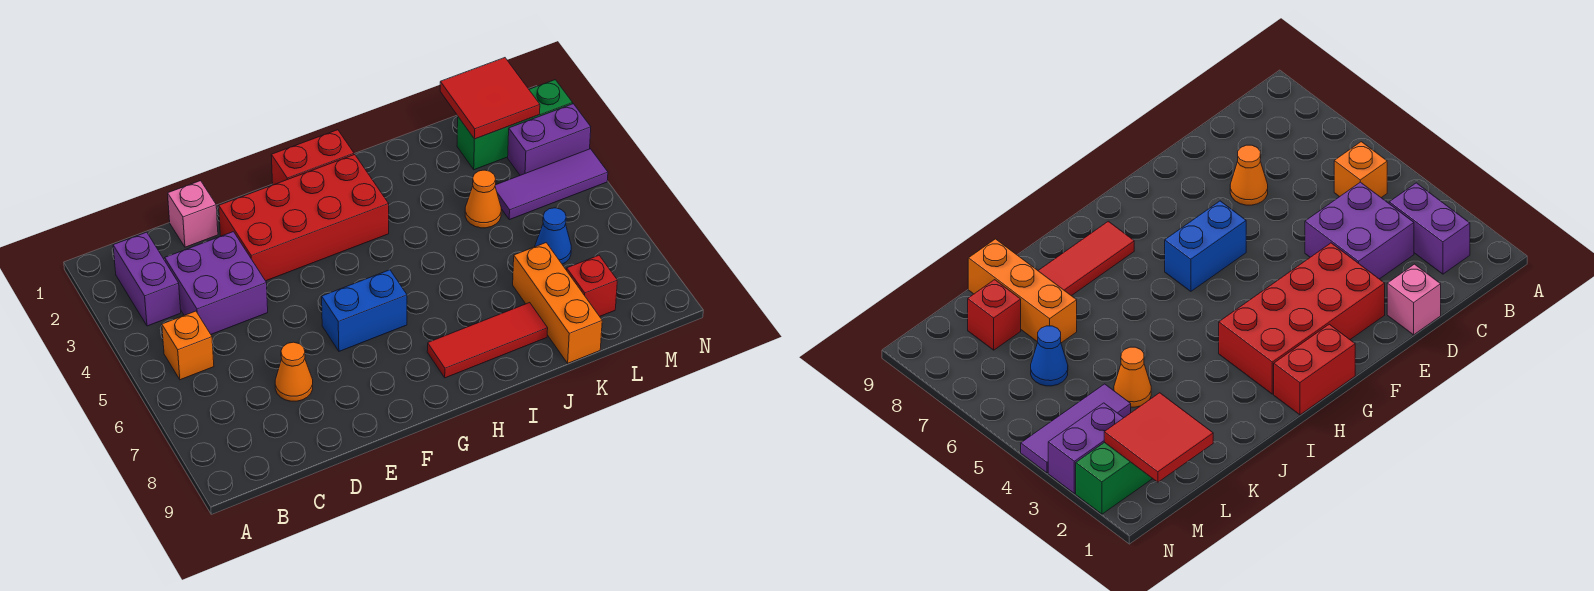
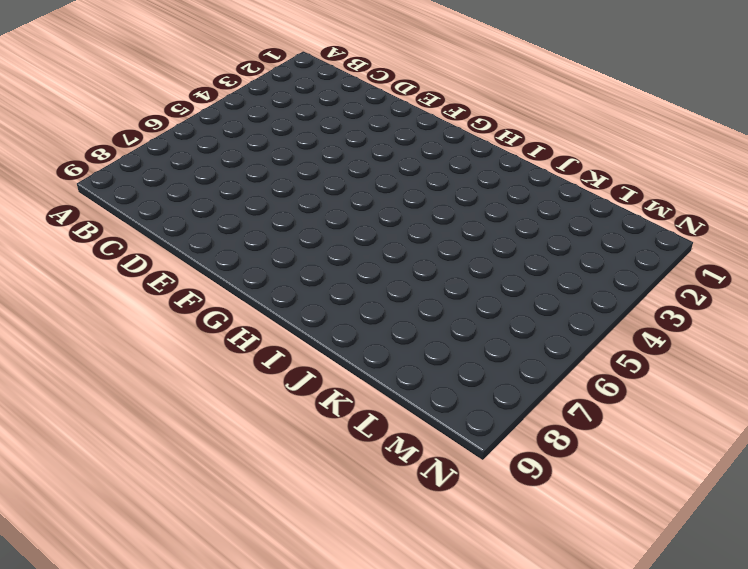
none -> purple 1x2 brick [113,232,181,326]
none -> orange 1x1 brick [162,311,214,380]
none -> purple 2x2 brick [165,232,268,334]

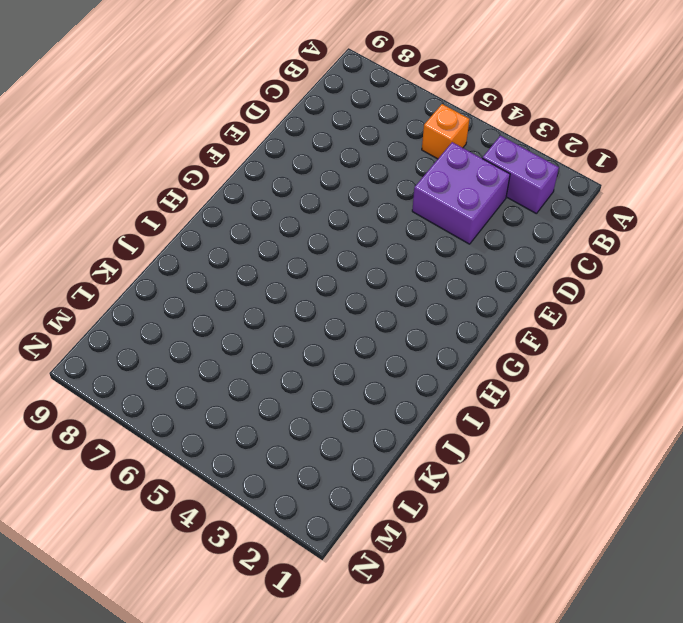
none -> pink 1x1 brick [168,181,218,247]
none -> orange 1x1 cone [275,342,313,401]
none -> red 2x4 brick [219,155,389,281]

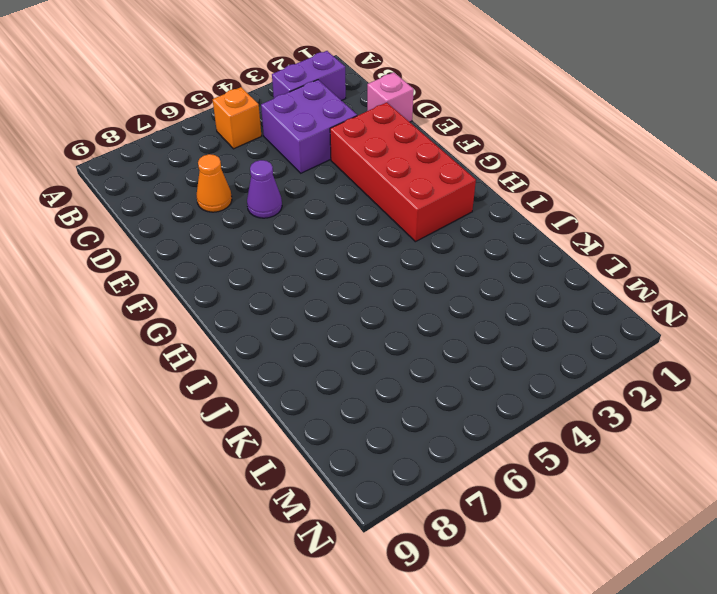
purple 1x1 cone [247,160,282,218] -> none
none -> blue 1x2 brick [322,270,407,351]
none -> red 1x2 brick [271,130,354,185]
none -> red 1x3 tile [427,303,548,378]

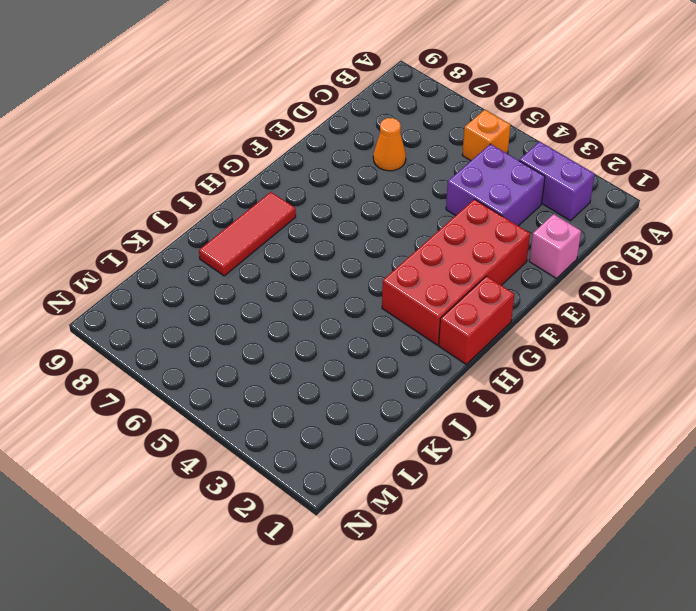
none -> blue 1x2 brick [322,270,407,351]
none -> orange 1x1 cone [465,170,501,228]
none -> orange 1x3 brick [513,243,602,363]

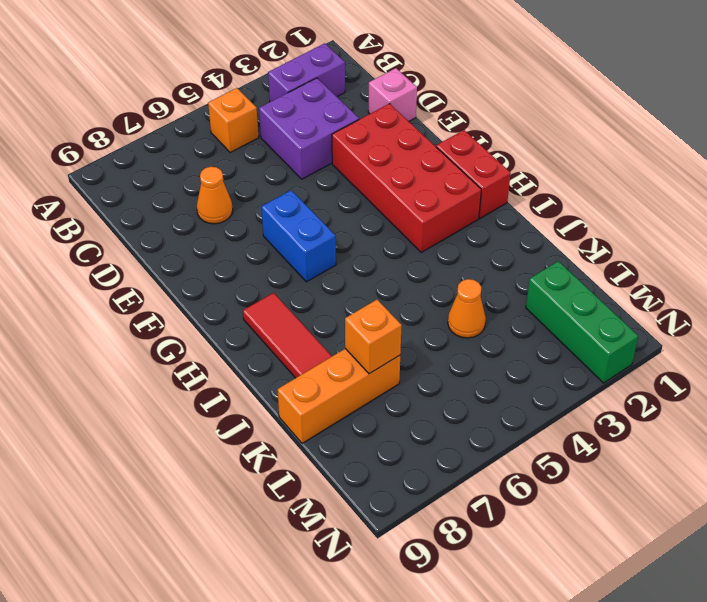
orange 1x1 brick [345,300,402,374] -> none
none -> purple 1x3 tile [495,149,608,220]
none -> blue 1x1 cone [535,208,571,264]
none -> red 1x1 brick [567,255,617,316]

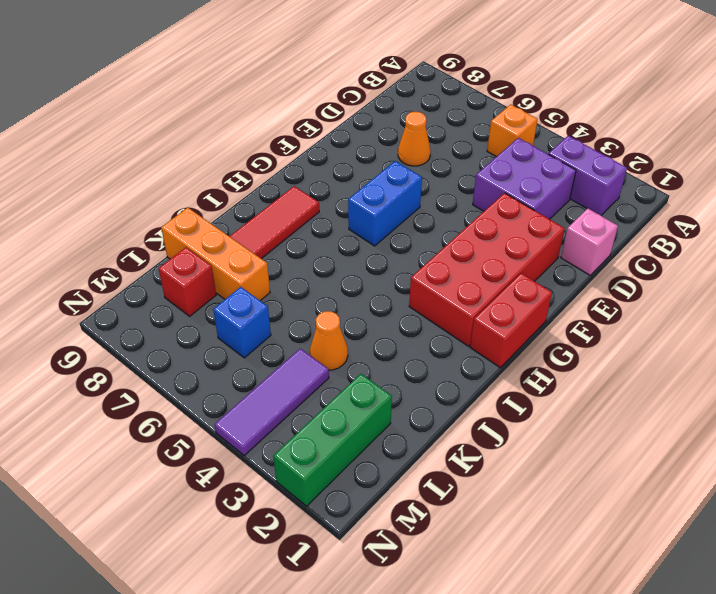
blue 1x1 brick [213,287,271,358] -> blue 1x1 cone [535,208,571,264]
none -> purple 1x2 brick [508,104,591,175]
none -> red 2x2 tile [440,58,540,139]

